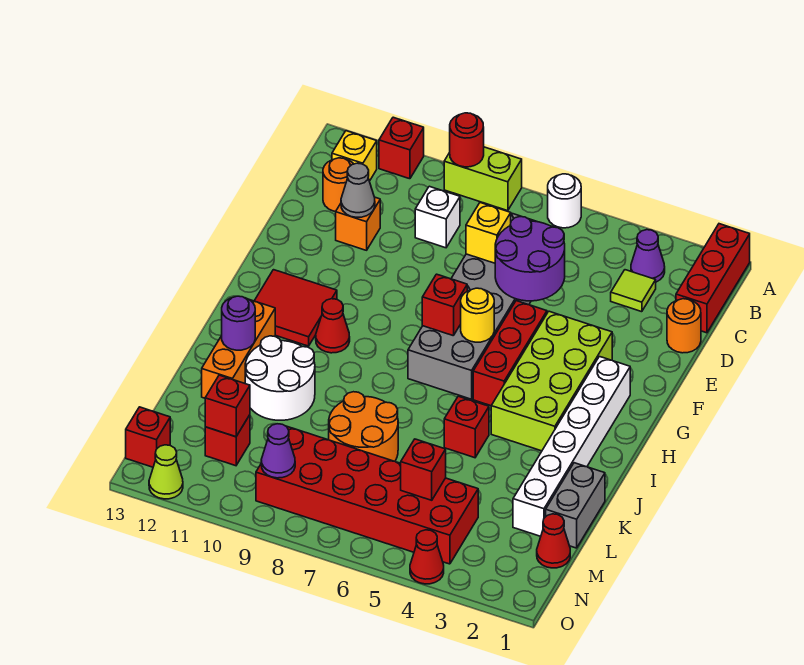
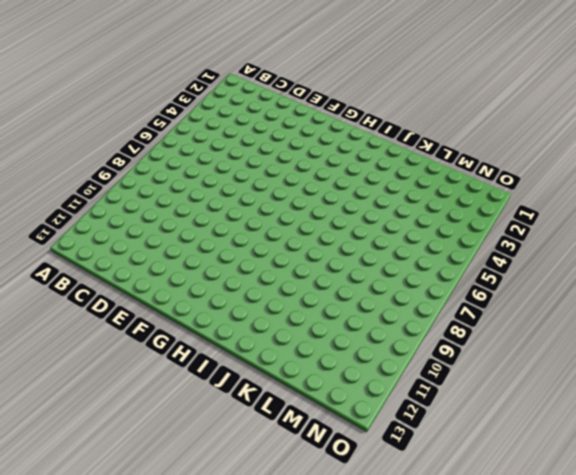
none -> red 1x3 brick [676,224,750,333]
none -> white 1x1 round brick [548,174,581,228]
none -> lime 1x2 brick [444,147,522,211]
none -> red 1x1 brick [379,117,424,179]

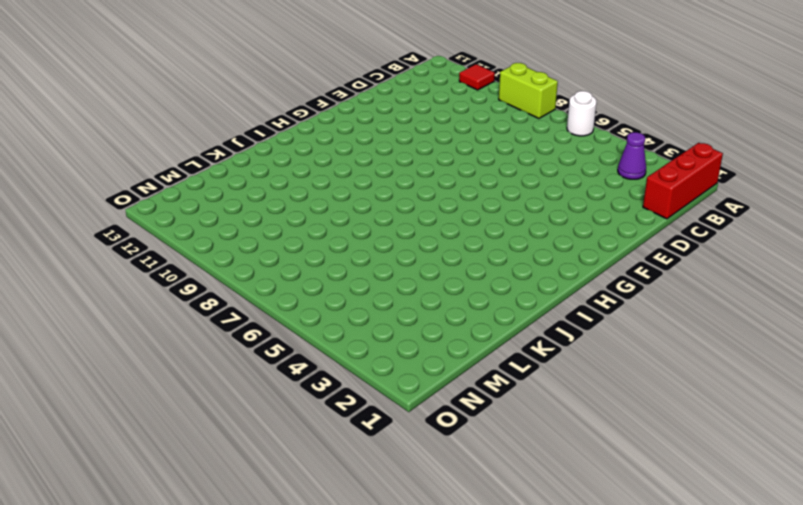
red 1x1 tile [459,64,495,90] -> red 1x1 brick [379,117,424,179]
none -> yellow 1x1 brick [332,131,377,181]
none -> lime 1x1 tile [611,270,656,312]
none -> grey 2x6 brick [408,213,552,399]
none -> white 1x1 brick [415,186,460,248]

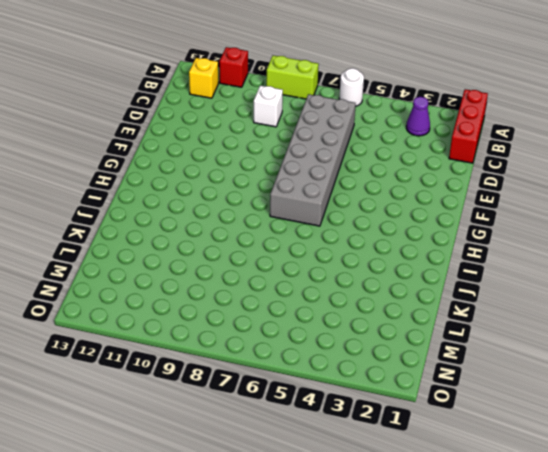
none -> lime 1x1 tile [611,270,656,312]
none -> orange 1x1 round brick [323,158,353,212]
none -> orange 1x1 round brick [667,299,701,353]
none -> orange 1x1 brick [336,197,380,250]

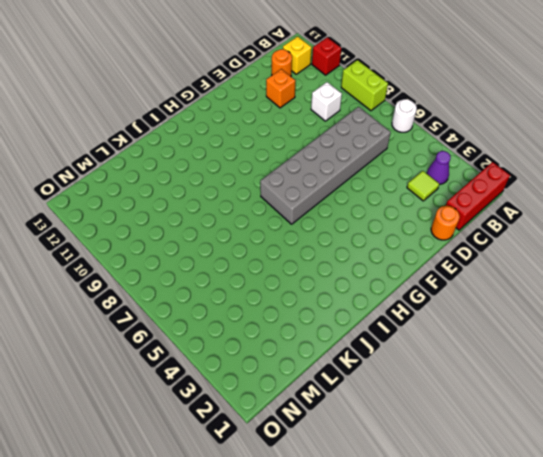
none -> lime 2x4 brick [491,311,612,451]
none -> red 1x3 brick [473,301,547,406]
none -> white 1x6 brick [513,357,630,536]
none -> red 2x2 tile [254,270,337,346]

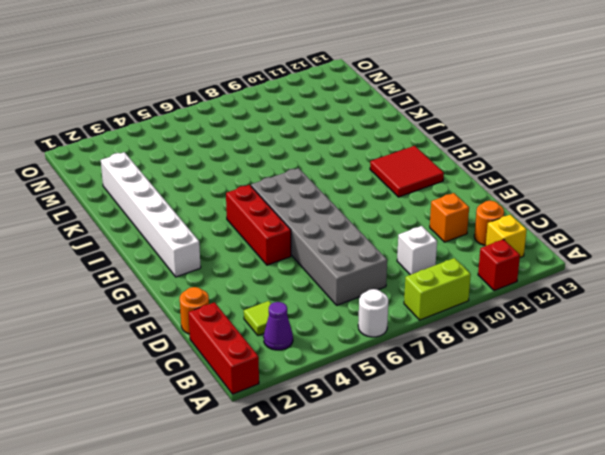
none -> lime 2x4 brick [491,311,612,451]
none -> red 1x1 cone [316,299,350,353]
none -> orange 1x3 brick [202,300,275,398]
none -> red 1x1 brick [444,396,489,458]

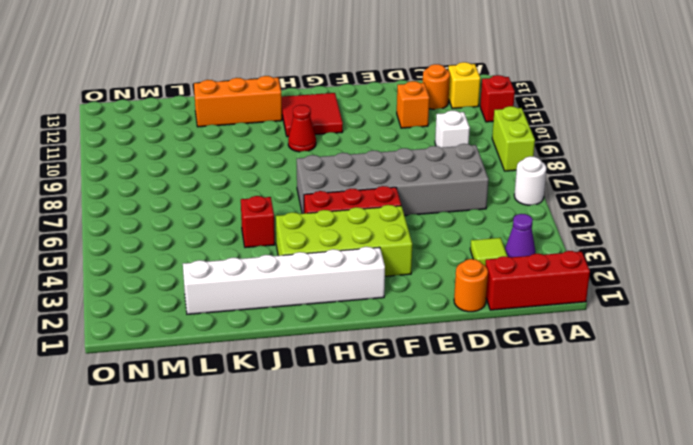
none -> white 2x2 round brick [245,336,315,420]
none -> grey 1x2 brick [546,463,605,548]
none -> orange 2x2 round brick [329,392,398,461]
none -> red 1x1 cone [537,514,570,568]

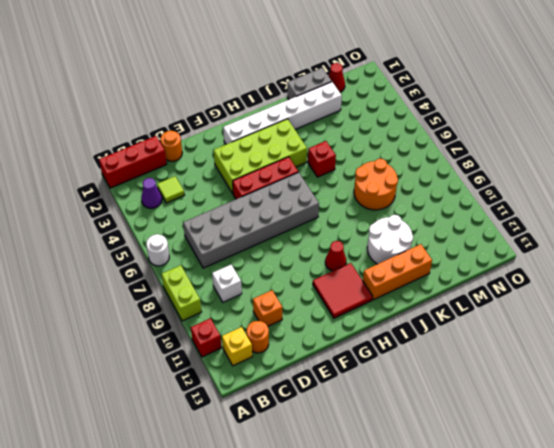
none -> red 2x6 brick [256,426,478,564]
none -> red 1x1 brick [205,415,250,466]
none -> red 1x1 brick [126,407,170,467]
none -> red 1x1 cone [410,530,444,584]

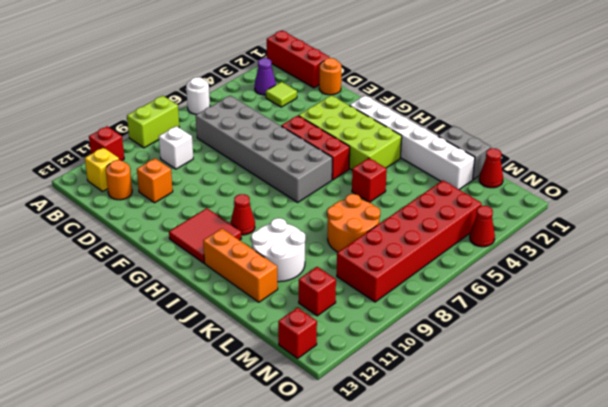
none -> lime 1x1 cone [149,445,183,499]
none -> red 1x1 round brick [450,113,484,167]
none -> purple 2x2 round brick [495,217,565,301]
none -> yellow 1x1 brick [466,203,511,263]

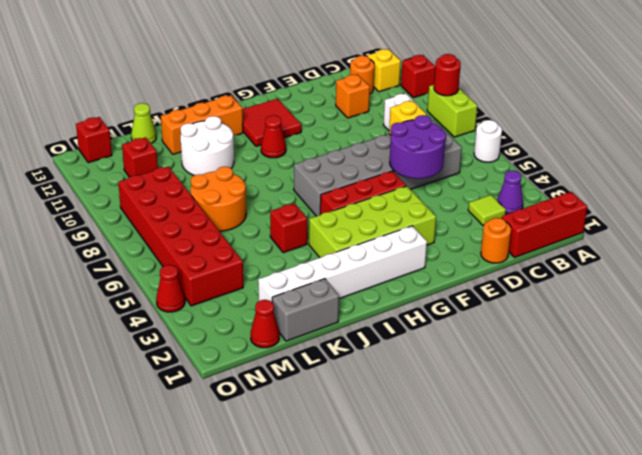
lime 1x1 cone [131,103,156,143] -> lime 1x1 cone moved to [149,445,183,499]
none -> grey 1x1 cone [341,163,375,217]
none -> yellow 1x1 round brick [461,288,494,342]
none -> red 1x1 brick [422,274,467,336]
none -> purple 1x1 round brick [222,296,255,350]

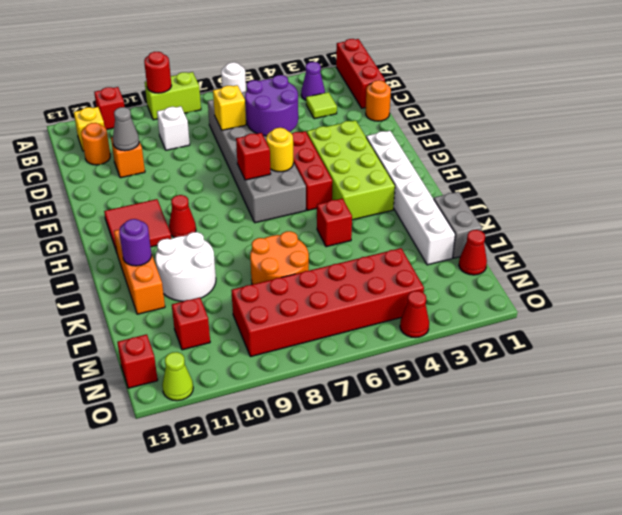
none -> red 1x1 brick [401,439,446,500]
none -> red 1x1 brick [205,375,250,437]
none -> purple 1x1 cone [261,424,295,478]

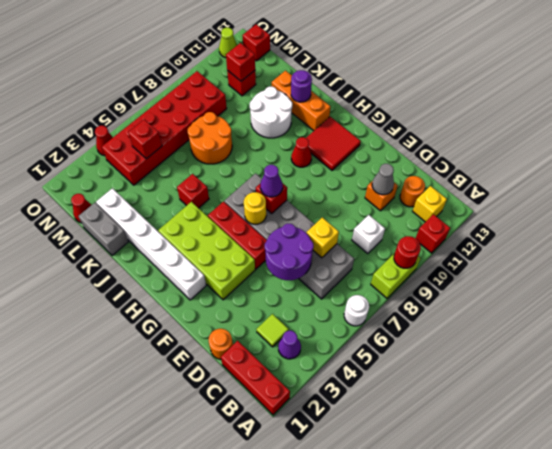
purple 1x1 cone [260,165,283,197] -> purple 1x1 cone moved to [261,424,295,478]

